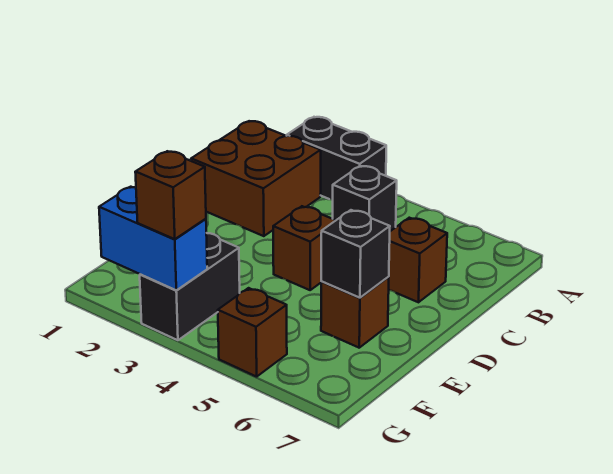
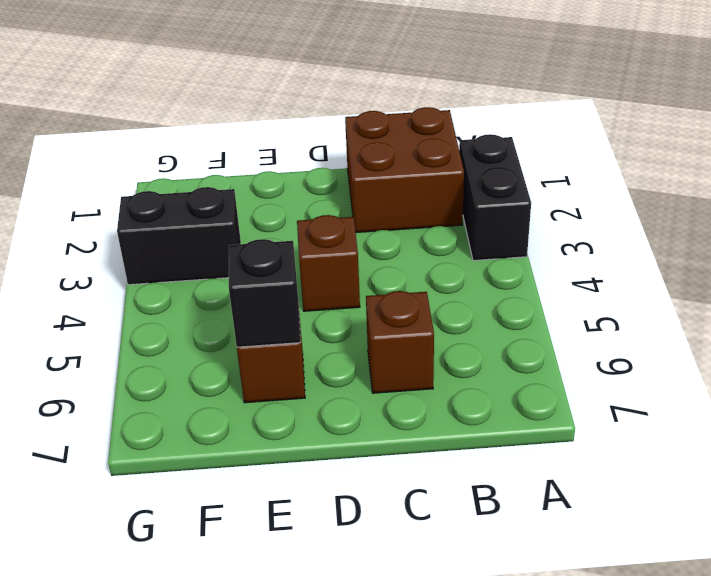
none -> black 1x1 brick [333,166,397,231]
none -> brown 1x1 brick [218,288,287,377]

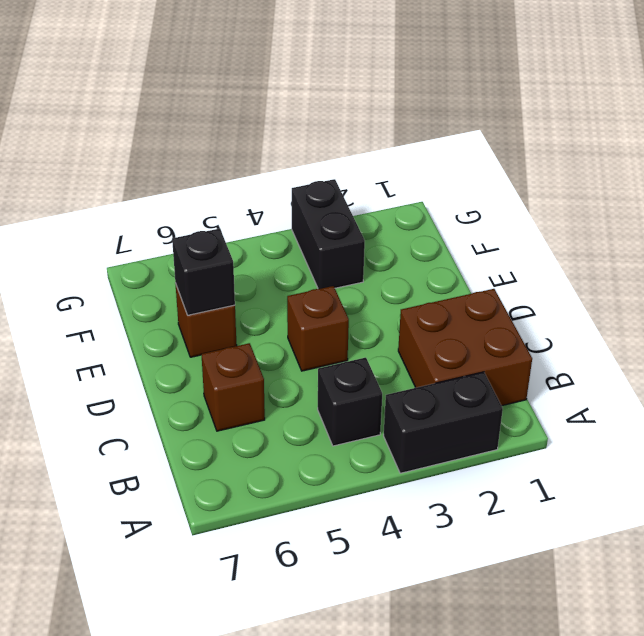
none -> brown 1x1 brick [218,288,287,377]
none -> blue 1x2 brick [99,187,207,290]

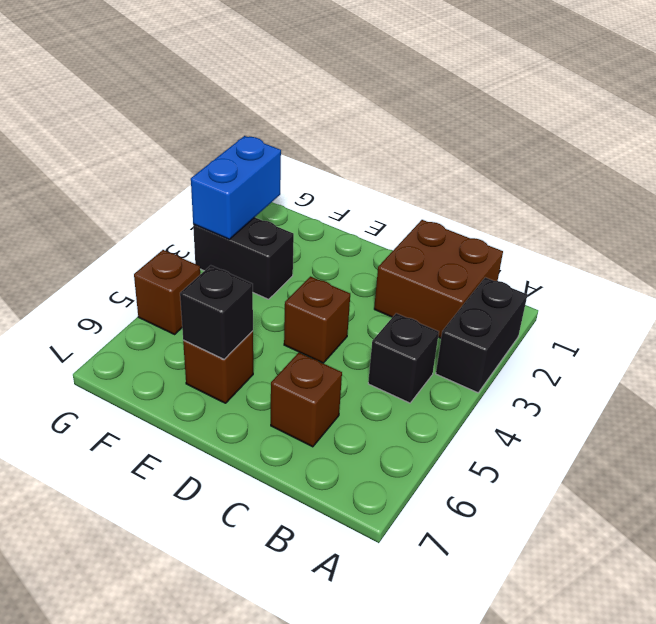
none -> brown 1x1 brick [135,151,206,239]

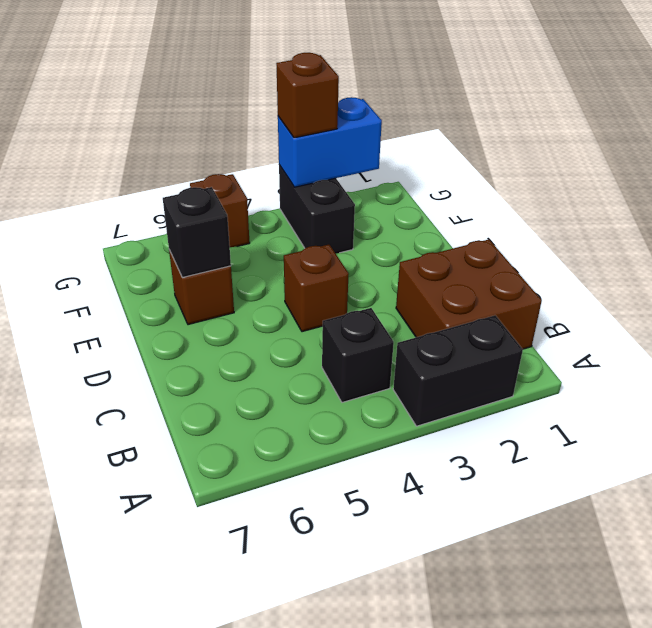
none -> brown 1x1 brick [389,218,447,302]

